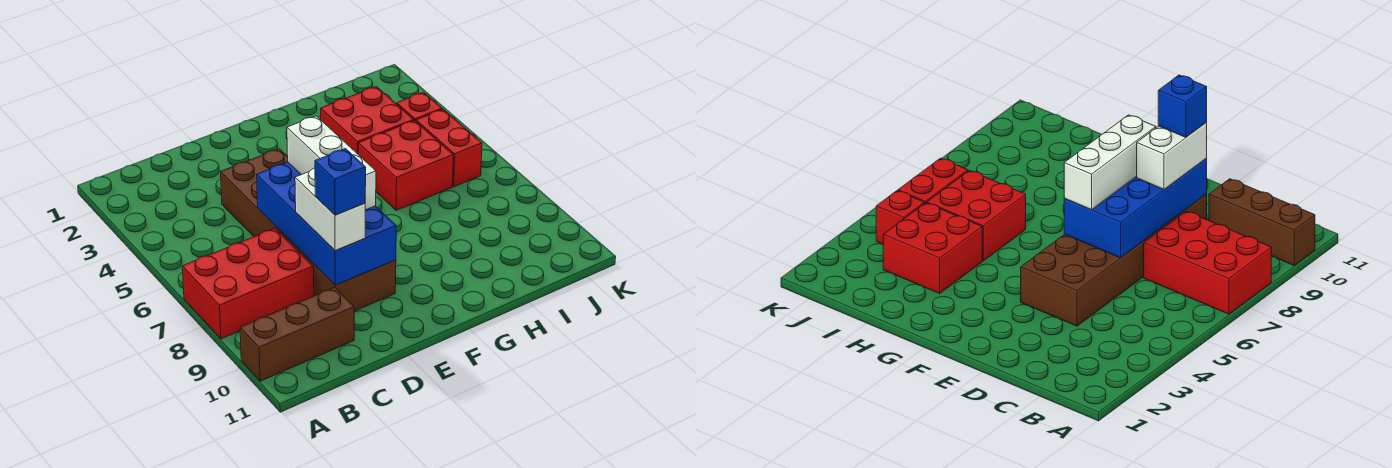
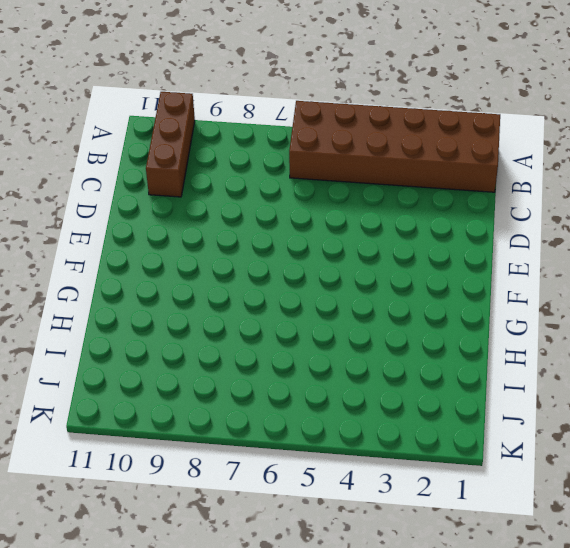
brown 2x6 brick [289,101,500,192] -> brown 2x6 brick moved to [221,149,396,311]
none -> red 2x3 brick [182,228,314,339]
none -> red 2x2 brick [321,87,414,154]

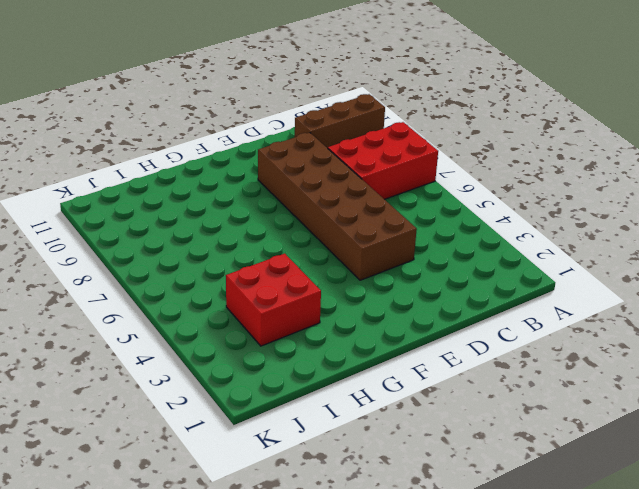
none -> red 2x2 brick [358,120,453,211]
none -> red 1x1 brick [397,92,442,121]

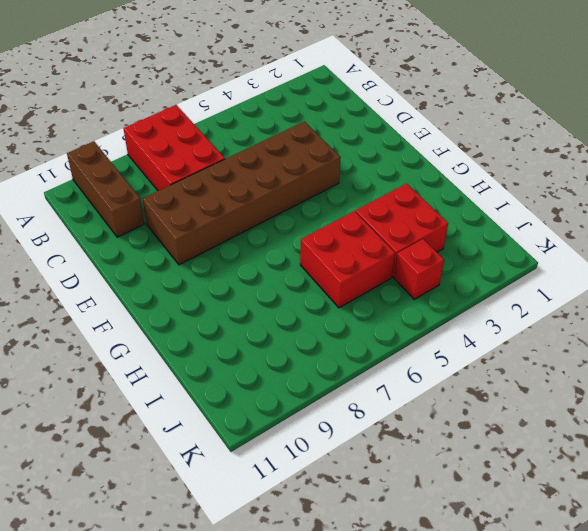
none -> red 1x2 brick [416,109,482,187]
none -> blue 2x4 brick [257,162,396,285]

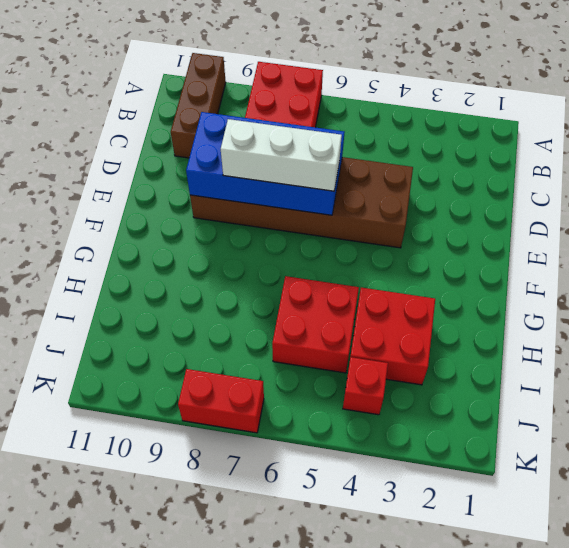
red 1x2 brick [178,369,264,433] -> red 1x2 brick moved to [416,109,482,187]
none -> white 1x2 brick [295,168,365,251]
none -> blue 1x1 brick [315,149,366,215]

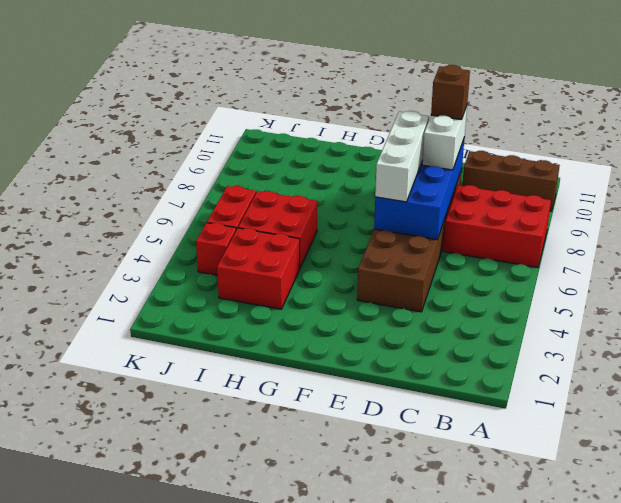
brown 1x1 brick [431,65,470,120] -> blue 1x1 brick [315,149,366,215]

